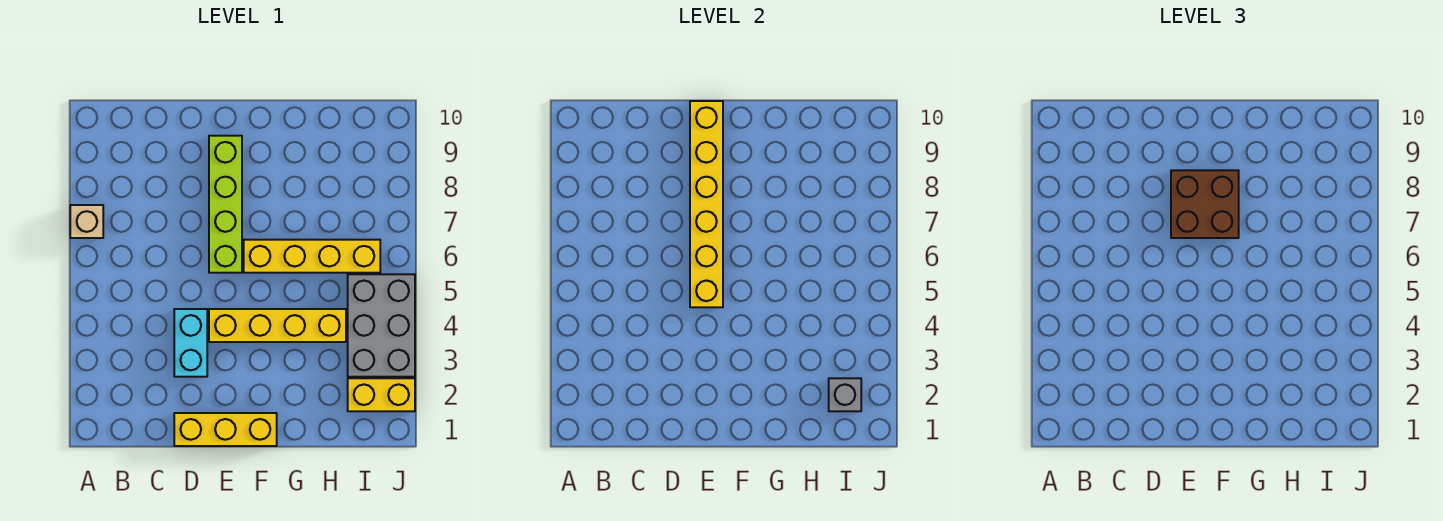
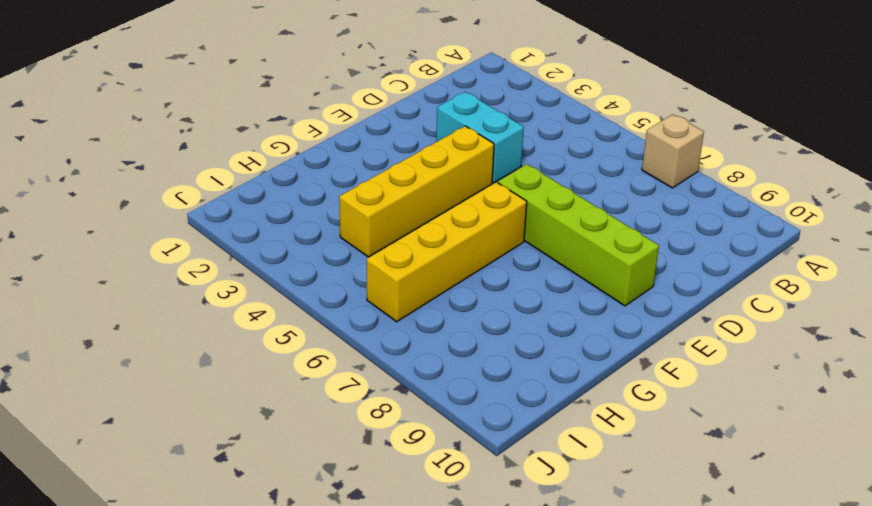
none -> yellow 1x3 brick [174,413,277,446]
none -> yellow 1x2 brick [348,378,415,411]

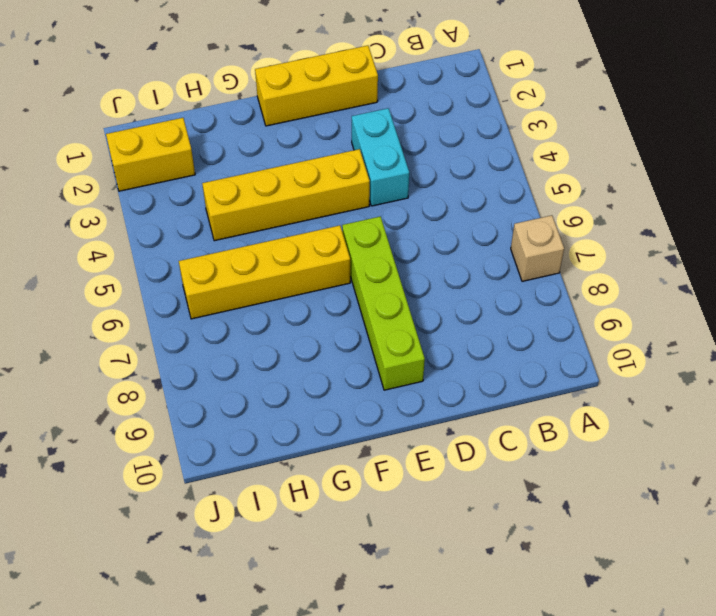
none -> grey 2x3 brick [348,274,415,377]
none -> yellow 1x6 brick [690,101,723,307]

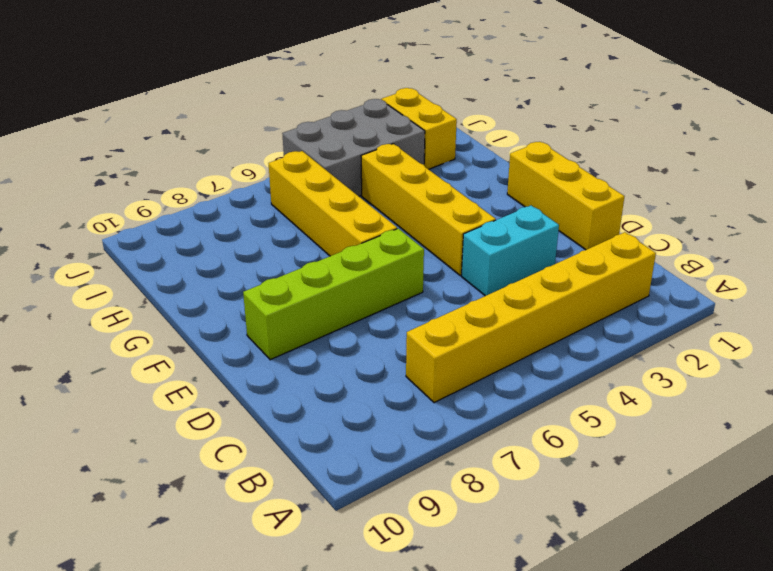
yellow 1x6 brick [406,232,656,403] -> yellow 1x6 brick moved to [690,101,723,307]
none -> tan 1x1 brick [70,205,103,238]
none -> grey 1x1 brick [829,378,861,411]

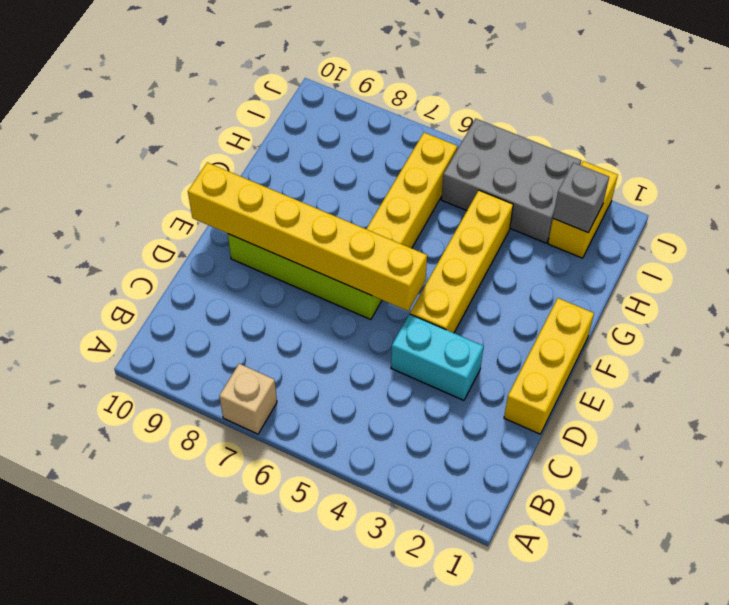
none -> brown 2x2 brick [1171,170,1239,238]

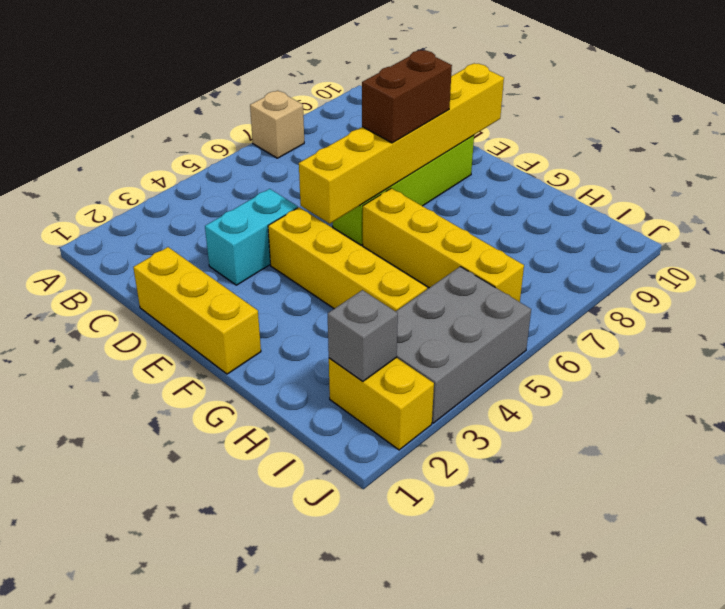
brown 1x2 brick [362,50,452,143] -> brown 2x2 brick [1171,170,1239,238]

